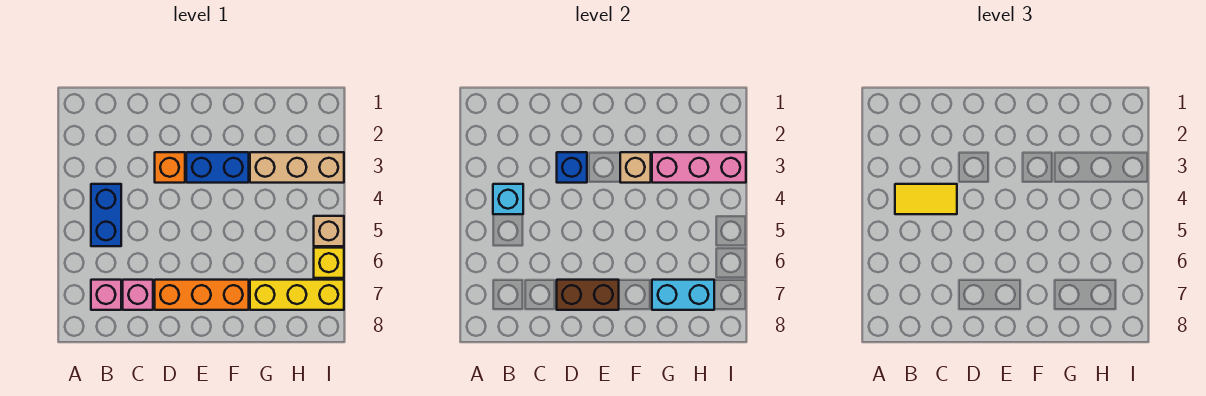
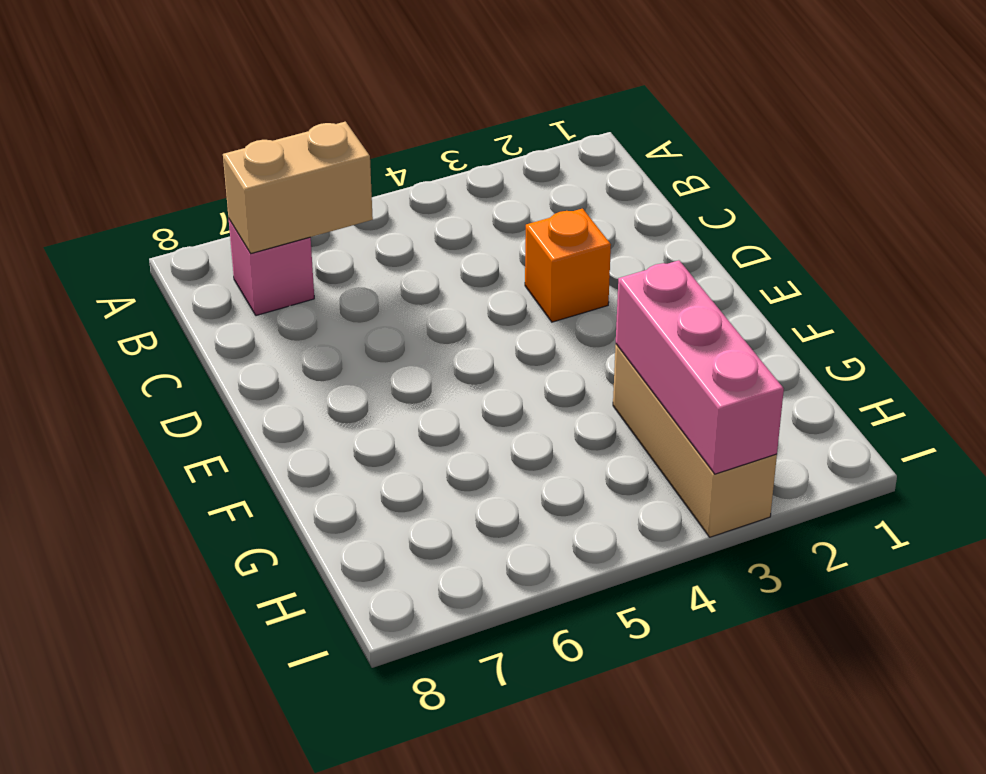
tan 1x2 brick [223,122,373,253] -> none
none -> blue 1x2 brick [91,184,121,246]
none -> pink 1x1 brick [123,280,153,310]
none -> orange 1x3 brick [155,280,249,310]

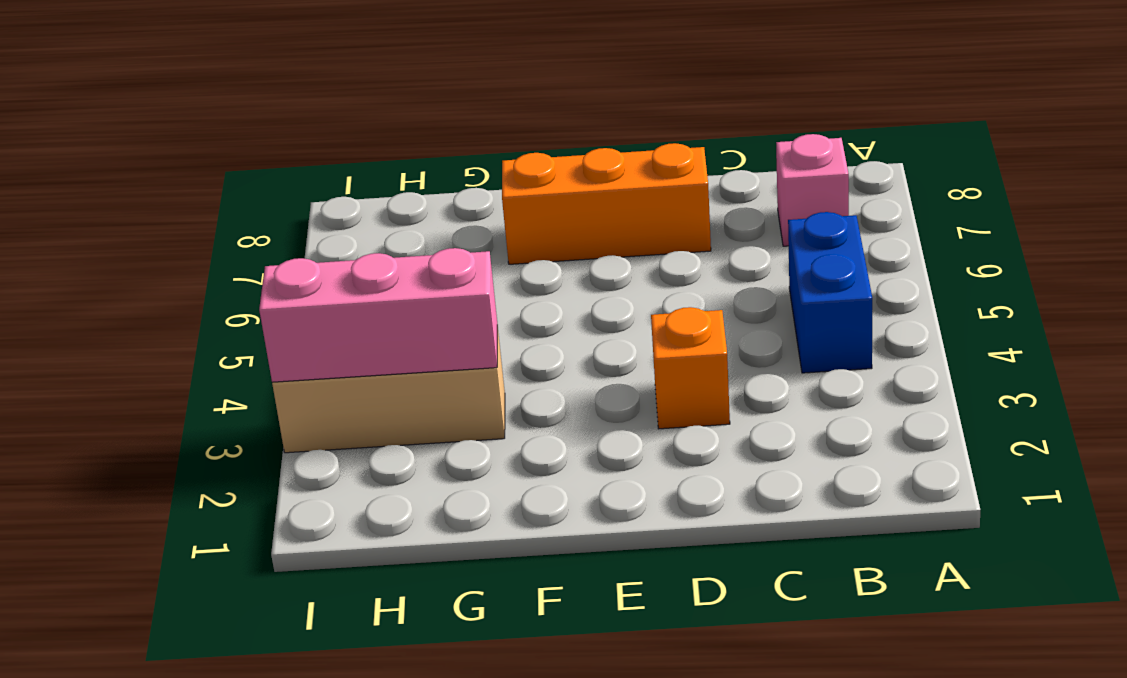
none -> pink 1x1 brick [123,280,153,310]
none -> blue 1x2 brick [186,152,249,183]
none -> yellow 1x3 brick [250,280,344,310]

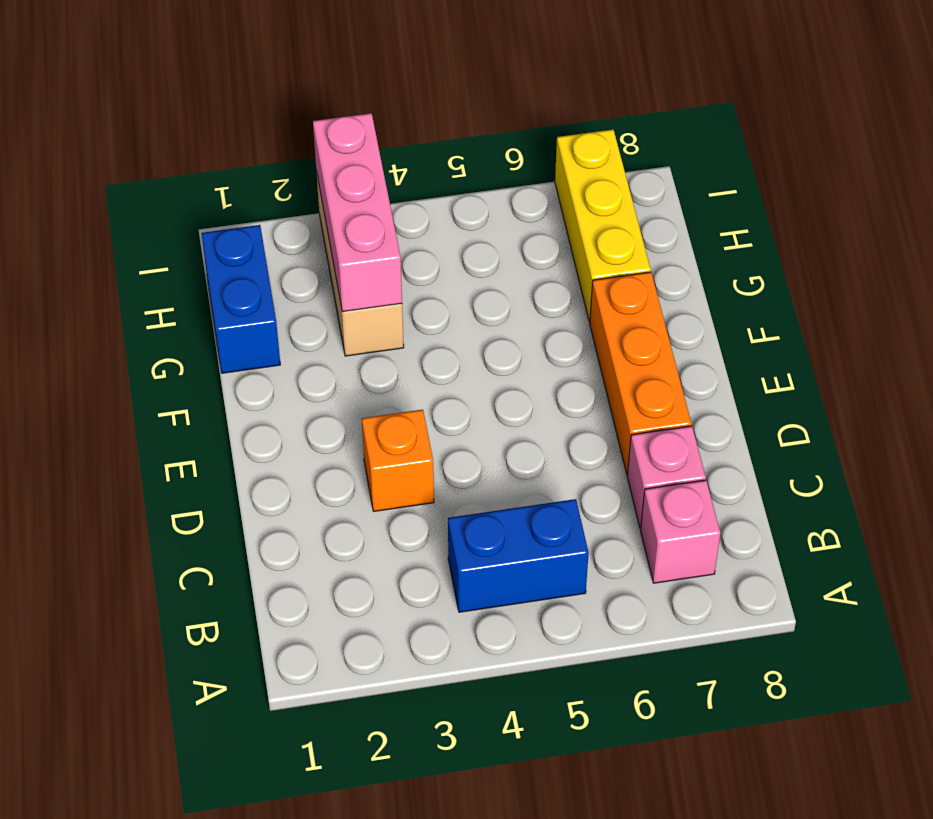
blue 1x2 brick [202,225,280,373] -> blue 1x2 brick moved to [186,152,249,183]
none -> tan 1x1 brick [314,216,344,246]
none -> yellow 1x1 brick [314,248,344,278]
none -> cyan 1x1 brick [493,184,523,214]

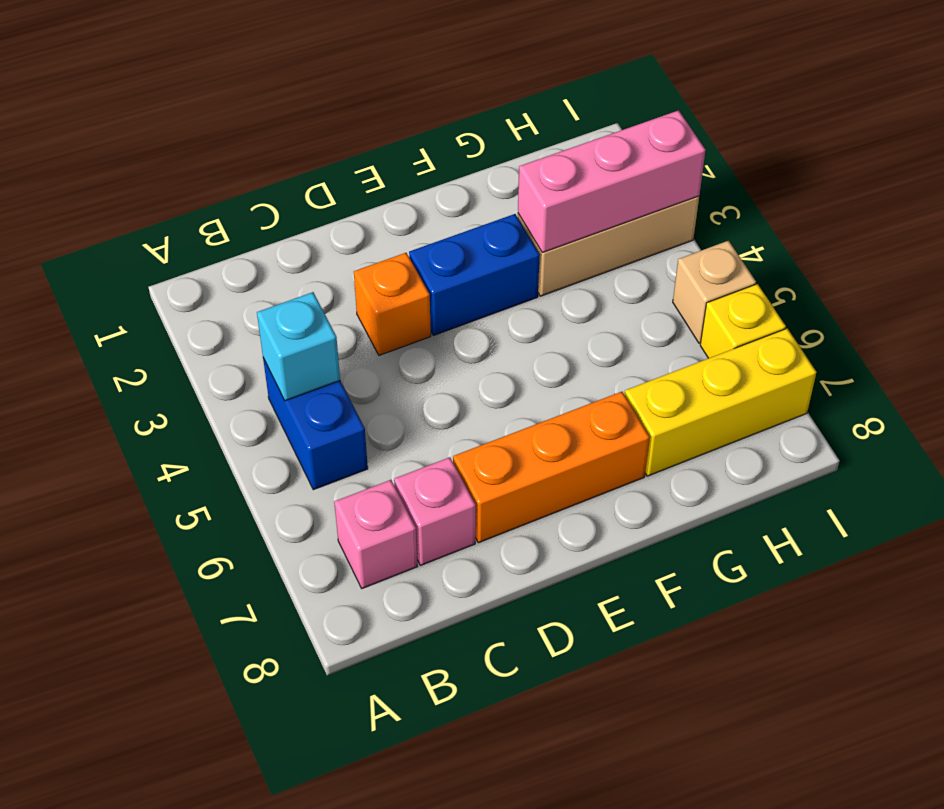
none -> blue 1x1 brick [557,152,587,183]
none -> brown 1x2 brick [557,280,619,310]
none -> tan 1x1 brick [620,152,651,183]

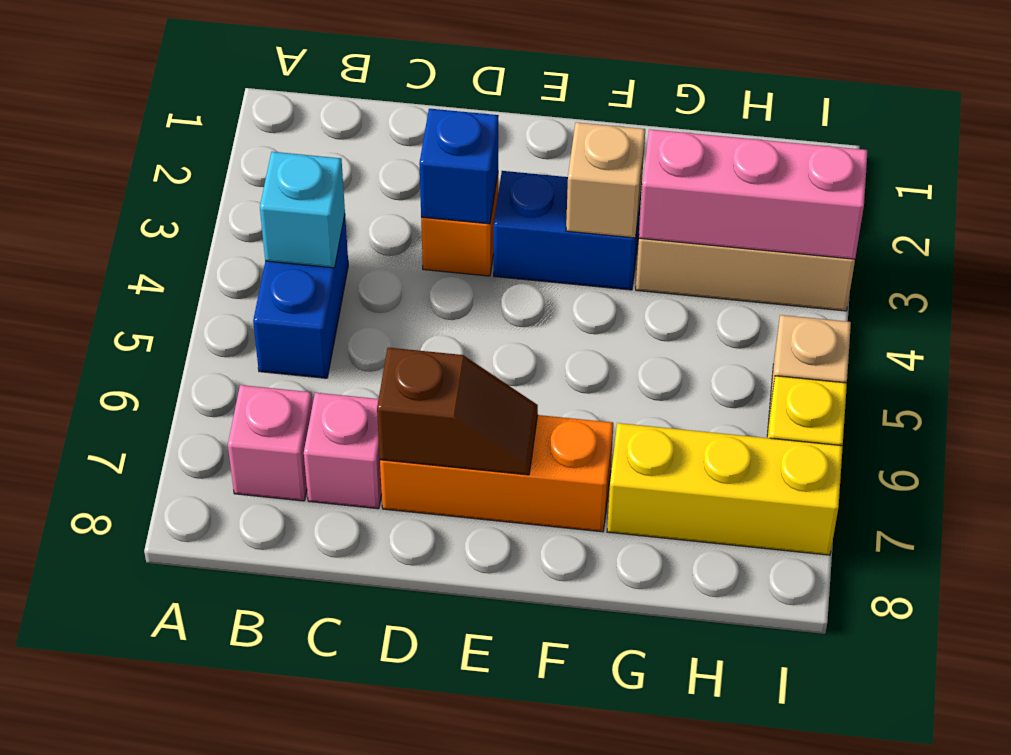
brown 1x2 slope [377,348,538,475] -> brown 1x2 brick [557,280,619,310]
none -> cyan 1x2 brick [652,280,714,310]
none -> yellow 1x2 tile [895,184,957,214]

